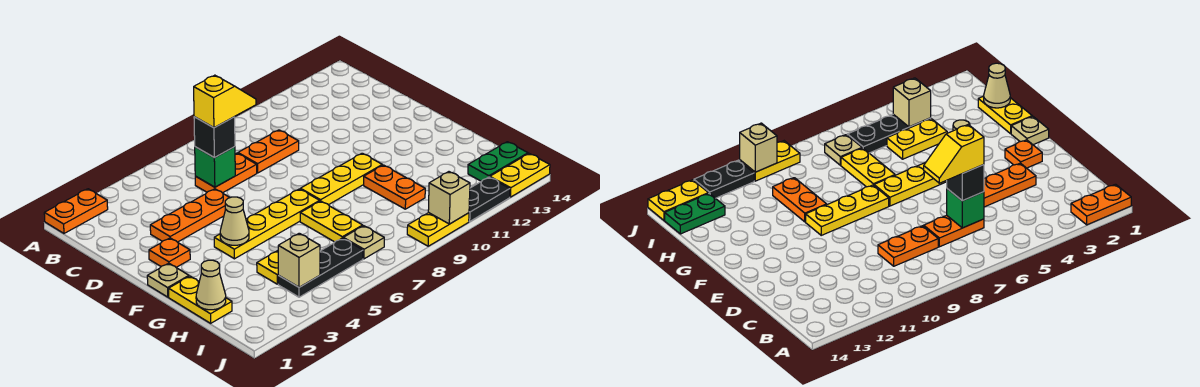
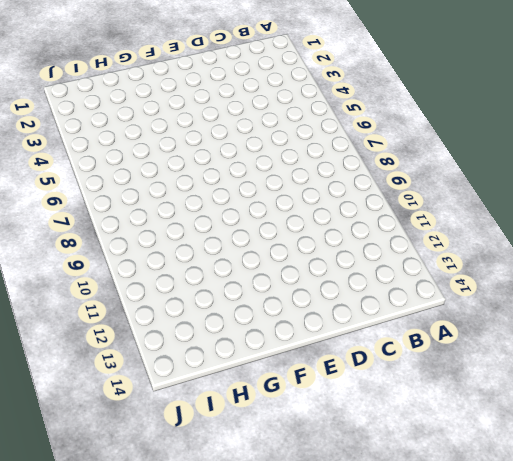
none -> orange 1x2 plate [44,189,108,233]
none -> orange 1x2 plate [195,153,257,193]
none -> orange 1x2 plate [238,130,299,173]

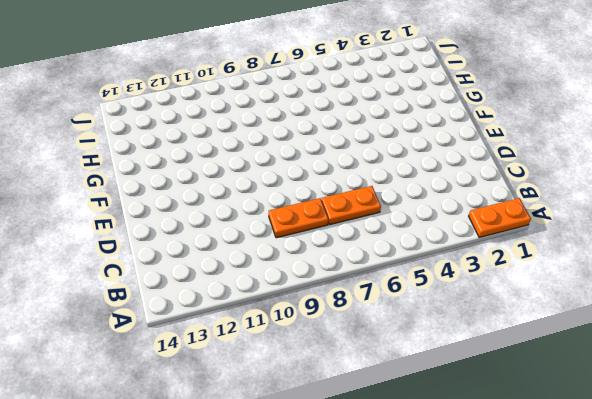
none -> orange 1x3 plate [150,189,230,242]
none -> orange 1x1 plate [149,238,190,267]
none -> tan 1x1 plate [147,263,189,297]

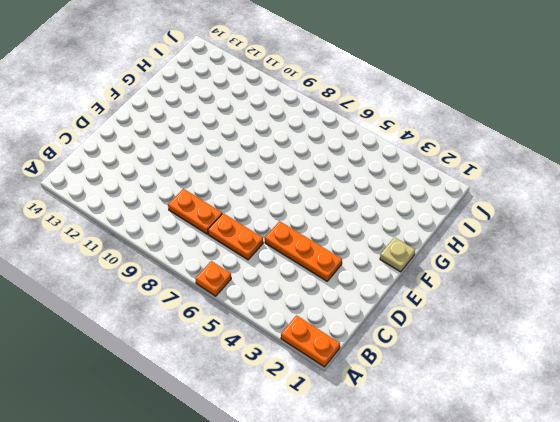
orange 1x1 plate [195,261,231,296] -> orange 1x1 plate moved to [149,238,190,267]
none -> yellow 1x4 plate [214,189,320,259]
none -> yellow 1x3 plate [300,153,382,205]
none -> yellow 1x2 plate [169,276,232,323]

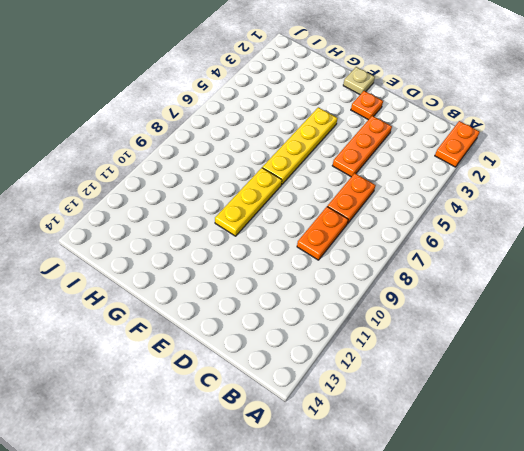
none -> yellow 1x2 plate [169,276,232,323]
none -> yellow 1x2 plate [300,201,363,242]
none -> orange 1x2 plate [364,165,425,209]

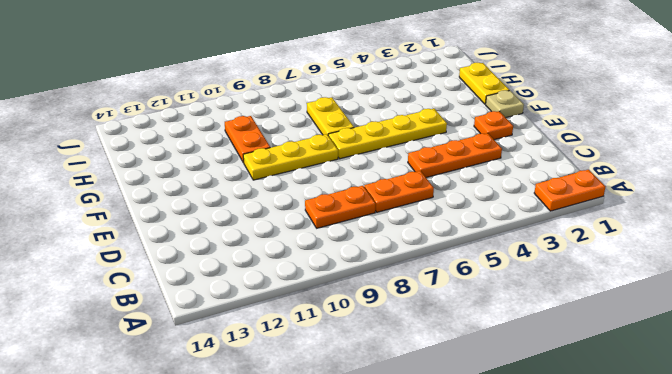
none -> yellow 1x2 plate [257,251,278,284]
none -> black 1x3 plate [278,238,363,297]
none -> tan 1x1 plate [343,226,384,259]

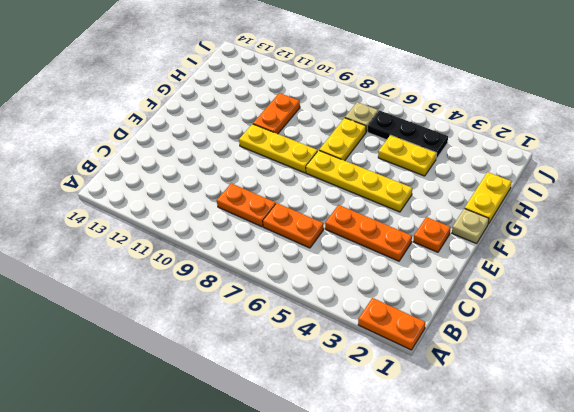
none -> green 1x2 plate [468,142,528,181]
none -> yellow 1x2 plate [407,213,469,246]
none -> black 1x2 plate [469,177,510,221]

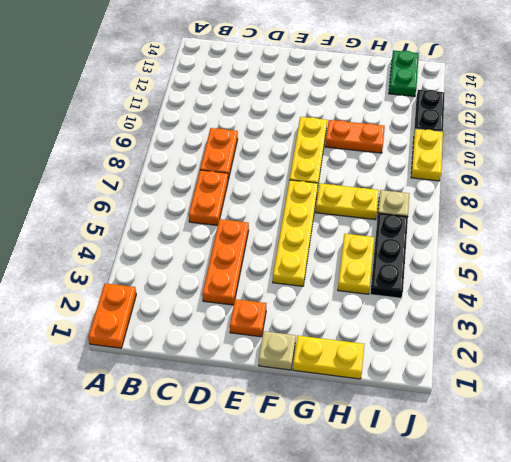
none -> yellow 1x2 plate [490,154,550,197]
none -> green 1x1 brick [195,147,235,187]
none -> tan 1x1 cone [220,197,249,245]

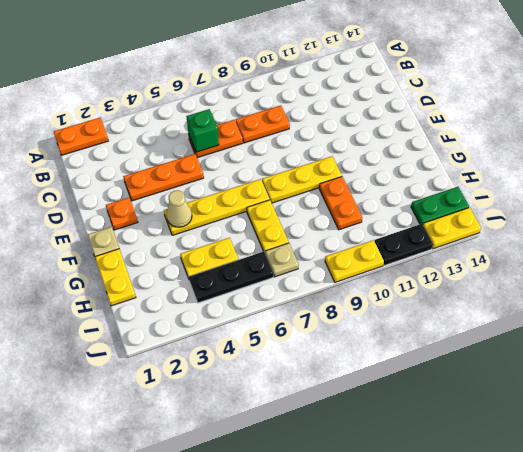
none -> tan 1x1 cone [196,260,226,310]
none -> tan 1x1 brick [278,233,320,287]
none -> tan 1x1 brick [428,172,470,224]

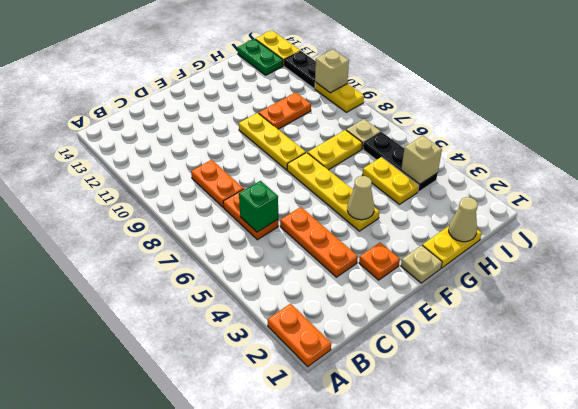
none -> black 1x1 brick [194,117,235,158]
none -> yellow 1x2 slope [194,75,256,128]

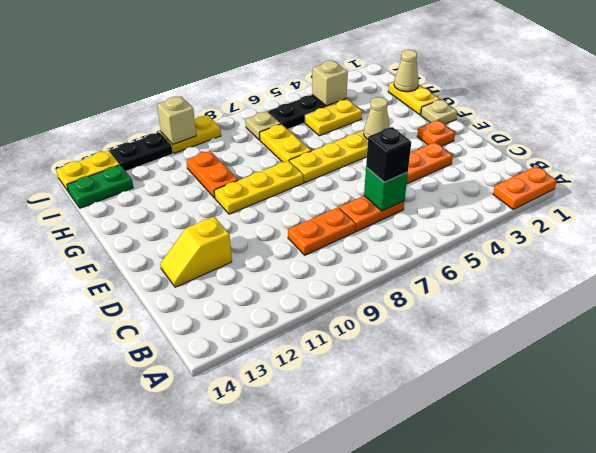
yellow 1x2 slope [160,217,232,287] -> yellow 1x2 slope moved to [194,75,256,128]

